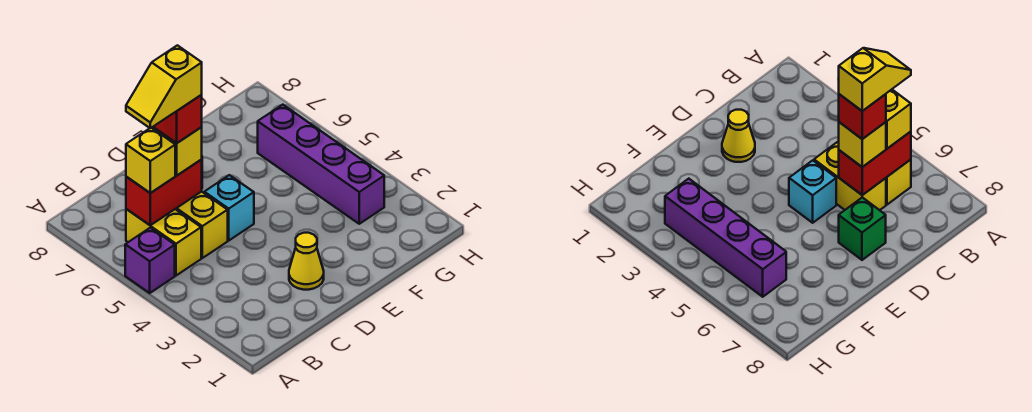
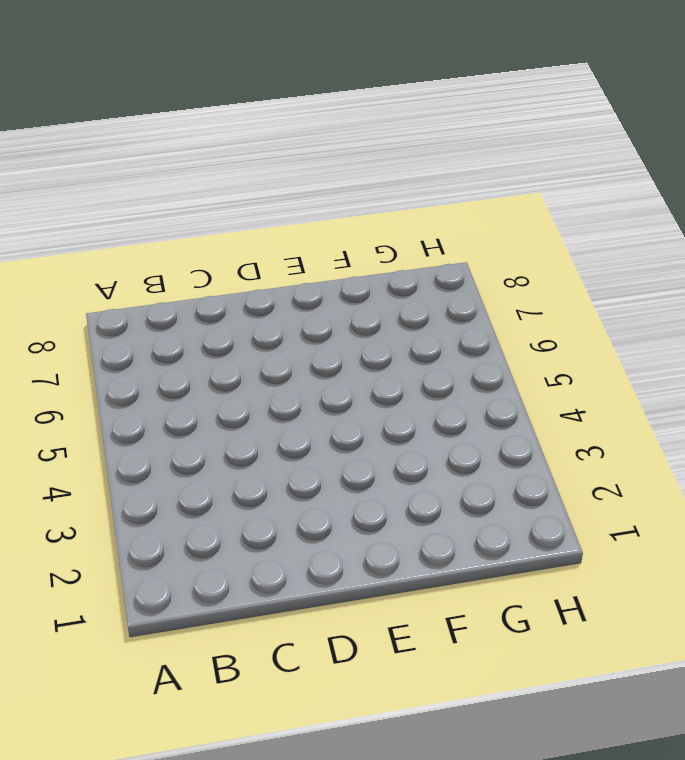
none -> purple 1x1 brick [125,228,175,293]
none -> yellow 1x2 brick [126,209,201,276]
none -> yellow 1x2 brick [176,192,228,258]

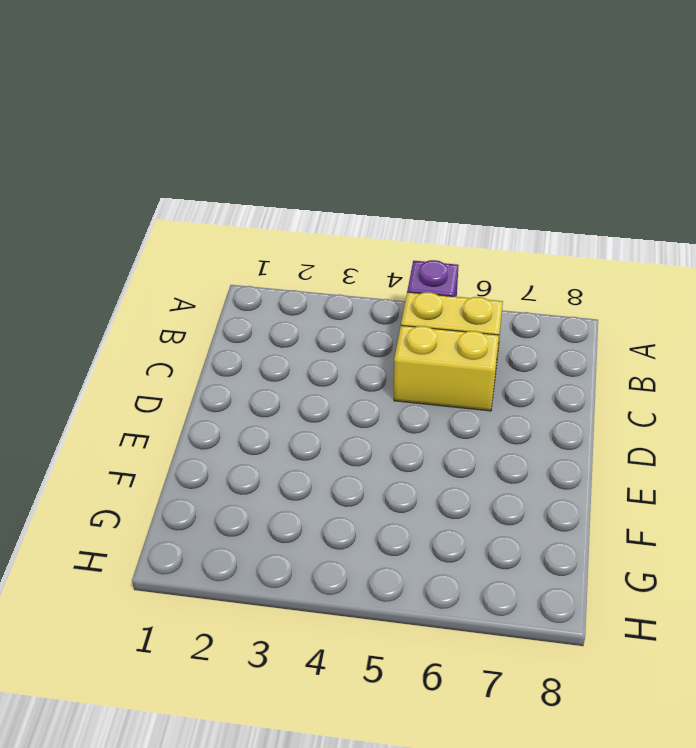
none -> yellow 1x1 cone [289,233,324,290]
none -> cyan 1x1 brick [204,175,254,240]
none -> green 1x1 brick [839,197,886,260]

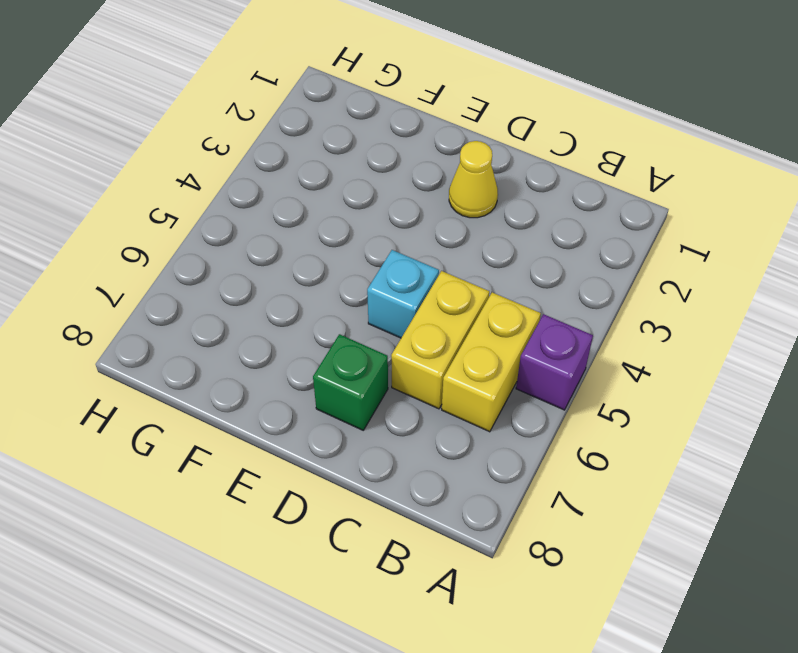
none -> purple 1x4 brick [258,105,384,224]
none -> red 1x2 brick [126,160,202,225]
none -> yellow 1x1 brick [126,128,175,193]

